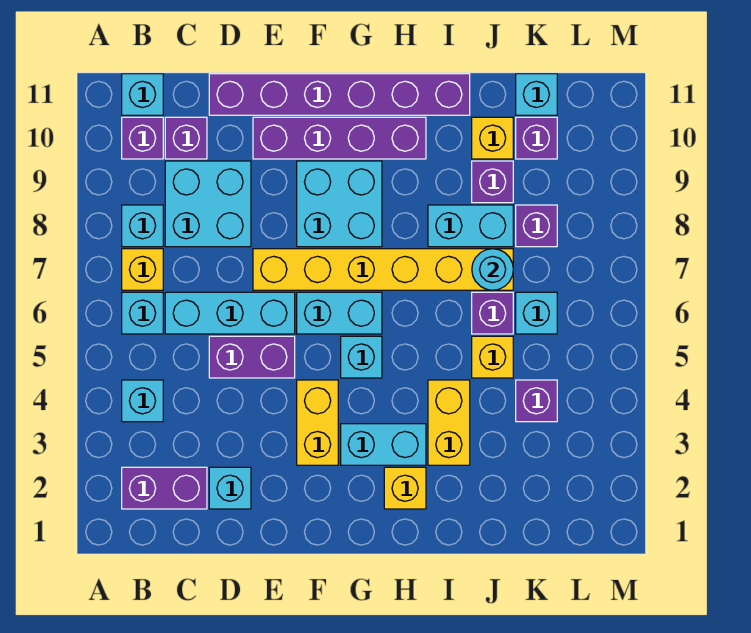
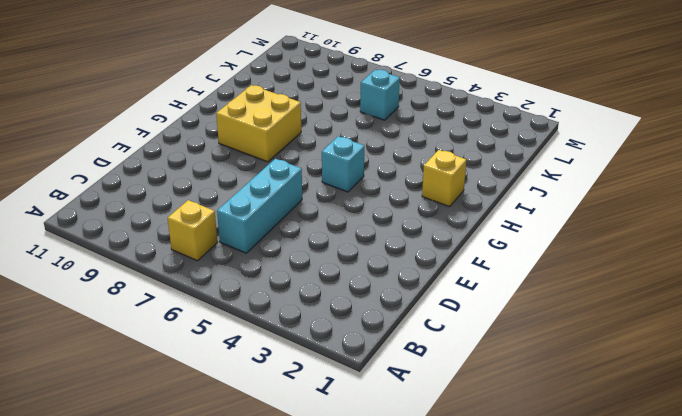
yellow 2x2 brick [216,85,301,162] -> cyan 2x2 brick [297,161,382,247]
none -> purple 1x2 brick [122,467,207,509]
none -> cyan 1x1 brick [122,380,163,422]
none -> cyan 1x1 brick [122,292,163,334]
none -> cyan 1x1 brick [122,205,163,247]

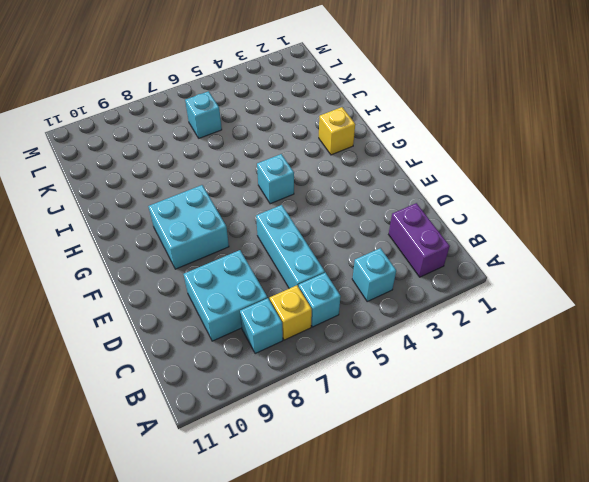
none -> purple 1x1 brick [122,117,163,159]
none -> cyan 1x1 brick [122,74,163,115]
none -> purple 1x1 brick [165,117,207,159]
none -> cyan 1x1 brick [209,467,251,509]

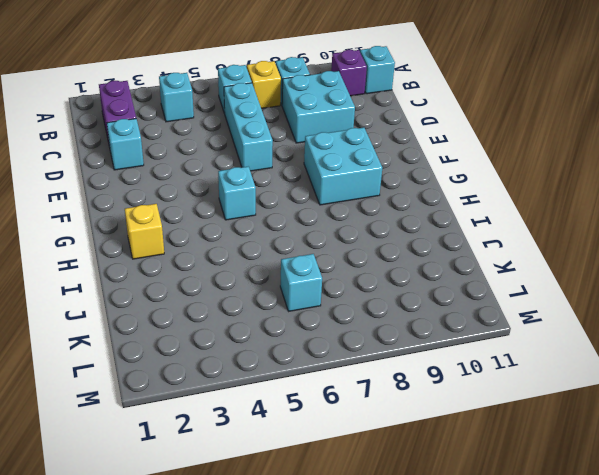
none -> purple 1x1 brick [165,117,207,159]
none -> purple 1x2 brick [209,336,295,378]
none -> purple 1x6 brick [209,74,470,115]
none -> yellow 1x6 brick [253,249,513,290]

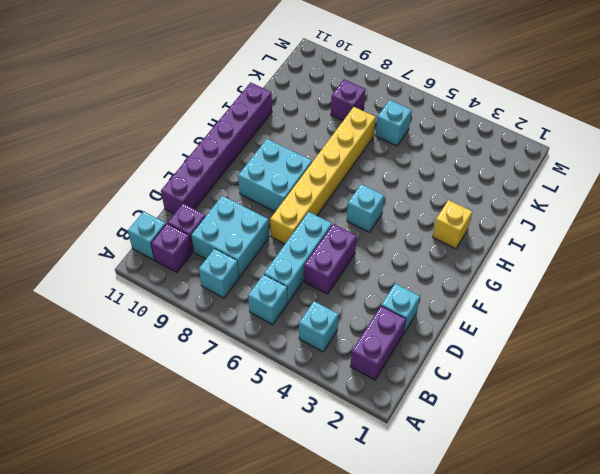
none -> yellow 1x1 brick [122,249,163,290]
none -> purple 1x4 brick [253,117,426,159]
none -> yellow 1x2 brick [297,380,338,465]
none -> cyan 1x2 brick [297,292,382,334]

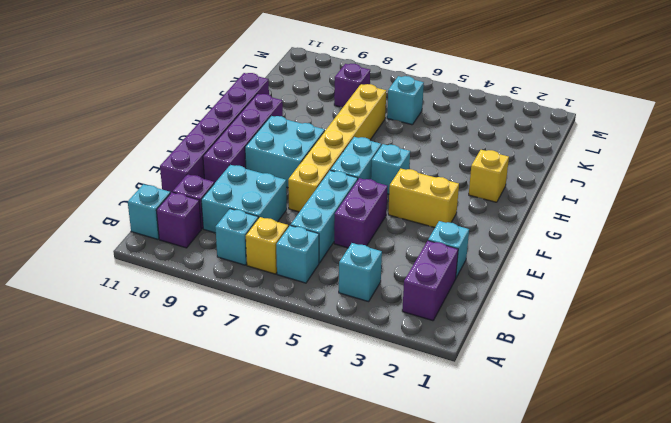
none -> cyan 1x2 brick [341,424,426,465]
none -> yellow 1x2 brick [428,380,470,465]
none -> cyan 1x2 brick [428,205,513,247]
none -> yellow 1x1 brick [472,336,513,378]

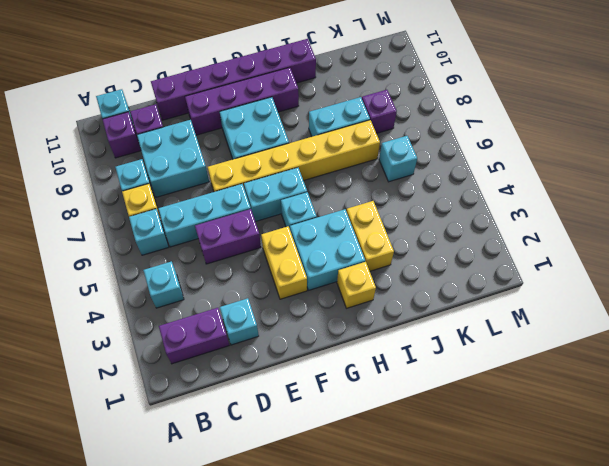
cyan 2x2 brick [290,209,365,290] -> cyan 1x2 brick [341,424,426,465]
none -> yellow 1x1 brick [472,336,513,378]
none -> purple 1x1 brick [472,292,513,334]
none -> purple 1x1 brick [472,161,513,203]
none -> yellow 1x1 brick [472,117,513,159]

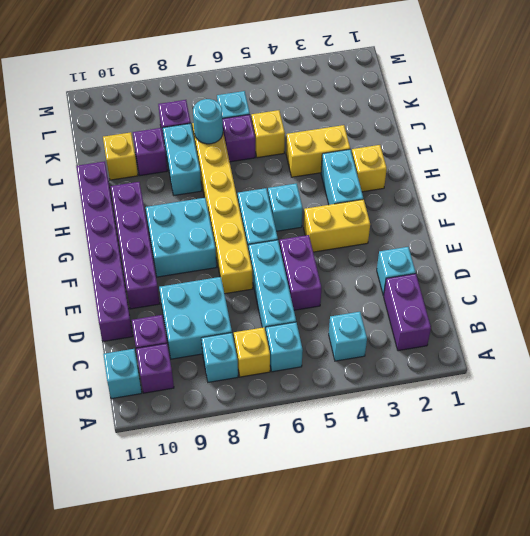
none -> purple 1x1 brick [516,380,557,422]
none -> purple 1x1 brick [516,117,557,159]
none -> cyan 1x1 brick [516,74,557,115]

